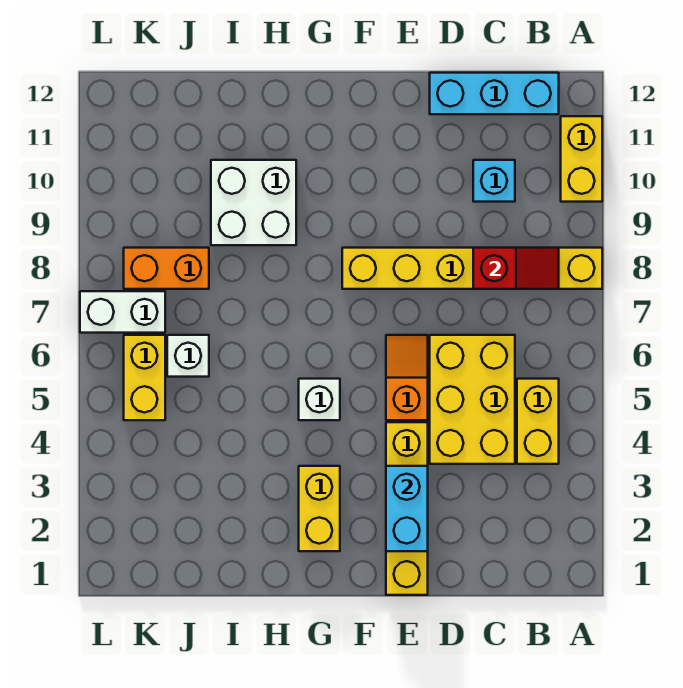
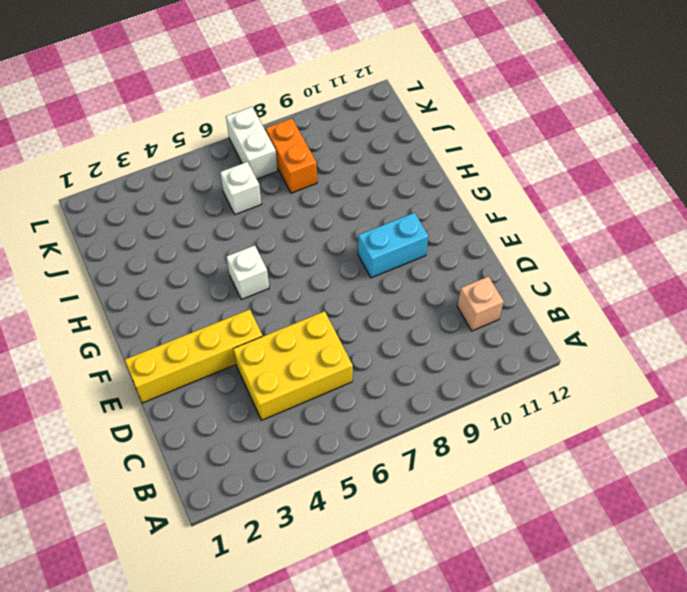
tan 1x1 brick [457,276,504,331] -> none
cyan 1x2 brick [358,213,428,278] -> cyan 1x2 brick moved to [386,466,428,551]
none -> yellow 1x6 brick [342,248,602,289]
none -> yellow 1x2 brick [561,116,602,202]
none -> yellow 1x2 brick [517,379,559,464]

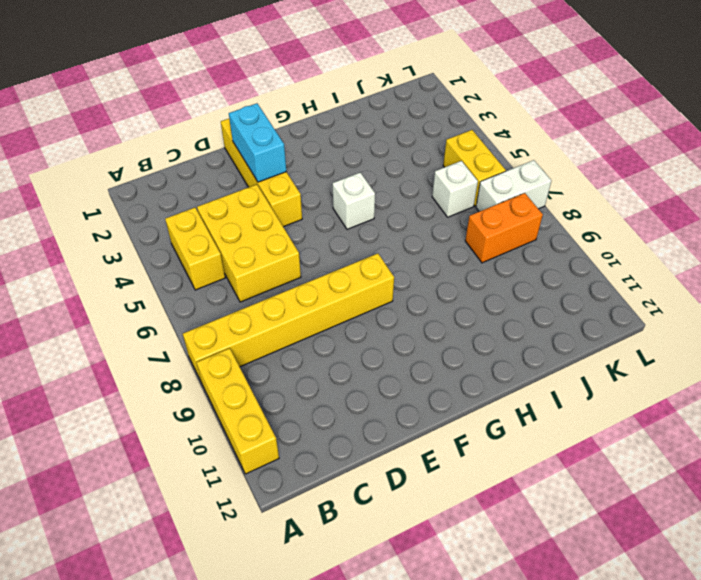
yellow 1x3 brick [196,348,279,474] -> yellow 1x2 brick [561,116,602,202]
none -> cyan 1x3 brick [430,73,559,114]
none -> cyan 1x1 brick [473,160,515,202]
none -> orange 1x2 slope [386,335,428,420]

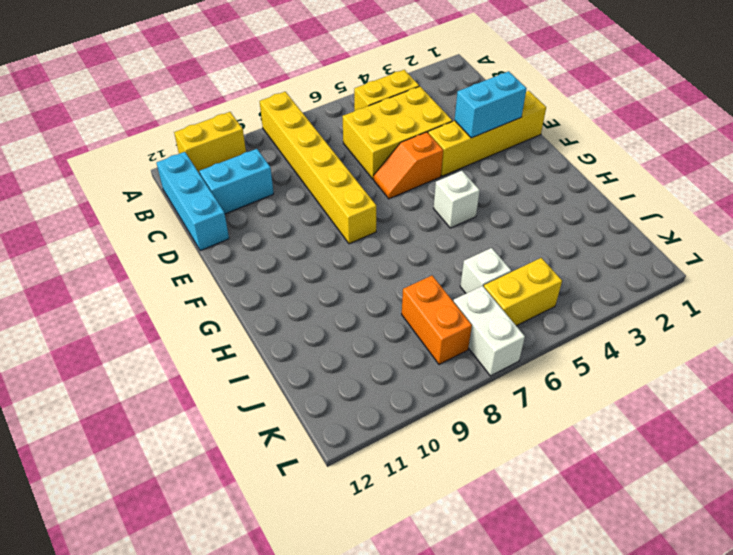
cyan 1x2 brick [199,149,274,214] -> cyan 1x1 brick [473,160,515,202]
none -> yellow 1x2 brick [299,466,340,551]
none -> white 2x2 brick [211,160,296,245]
none -> red 1x2 slope [473,248,559,289]

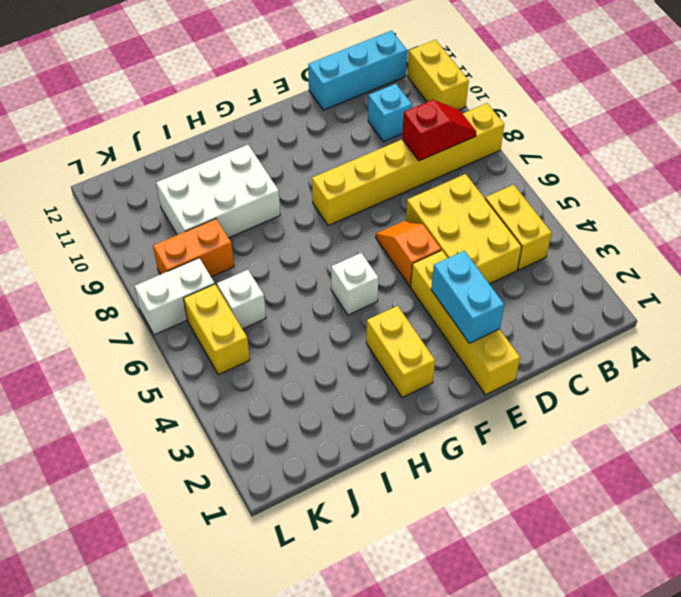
white 2x3 brick [156,145,280,238] -> white 2x2 brick [211,160,296,245]

